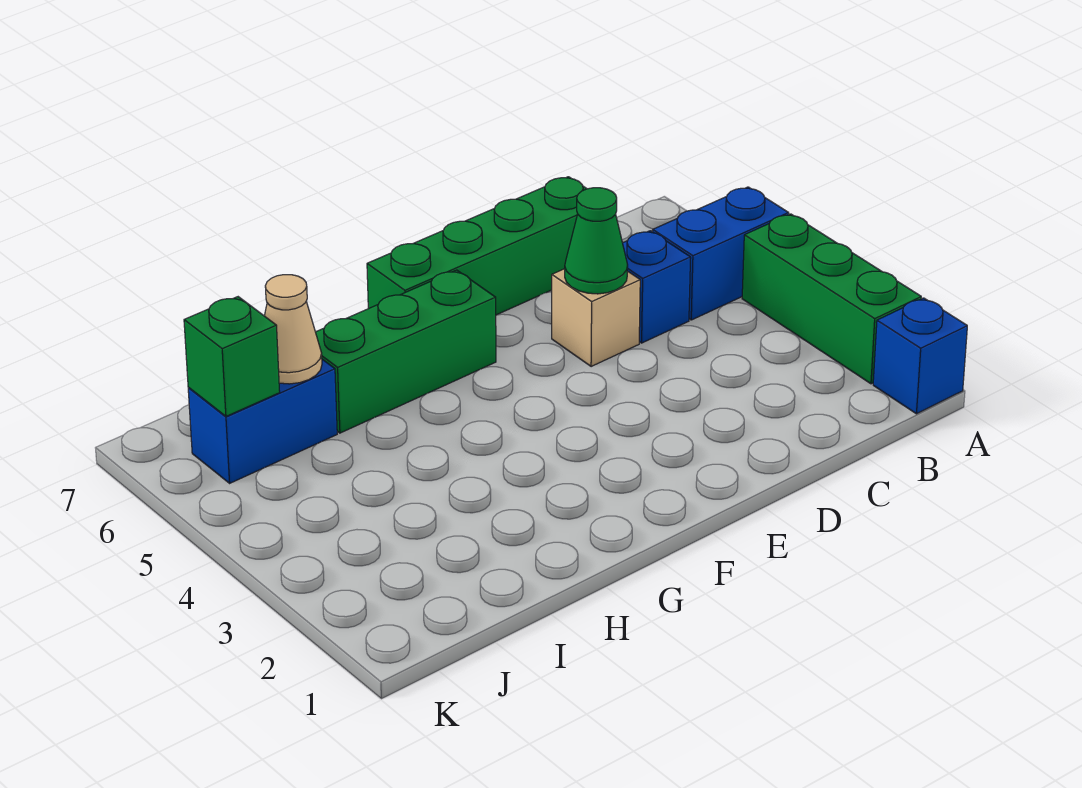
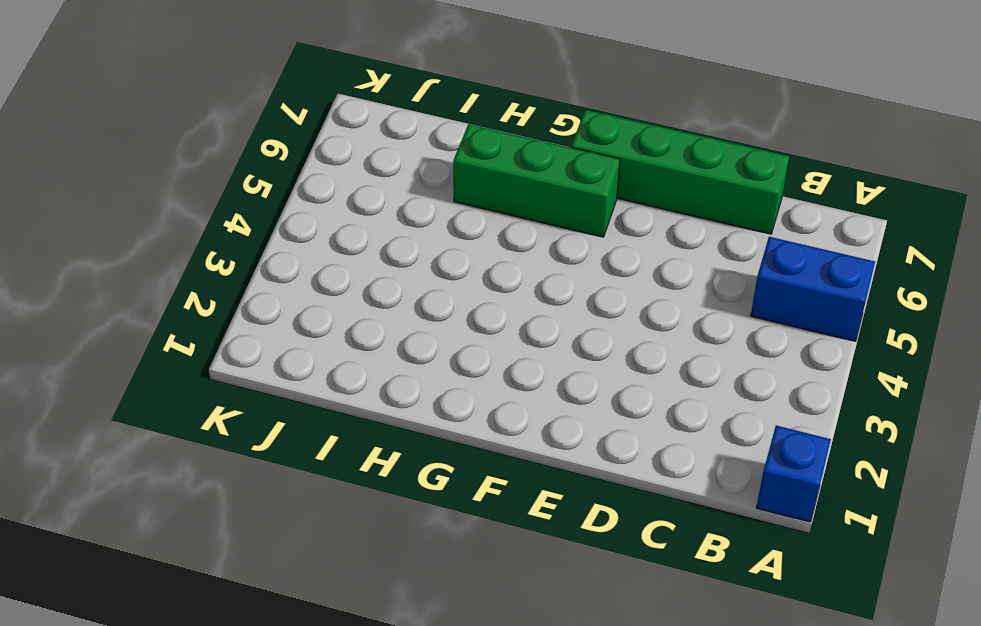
none -> green 1x3 brick [742,214,921,384]
none -> blue 1x1 brick [623,231,691,343]

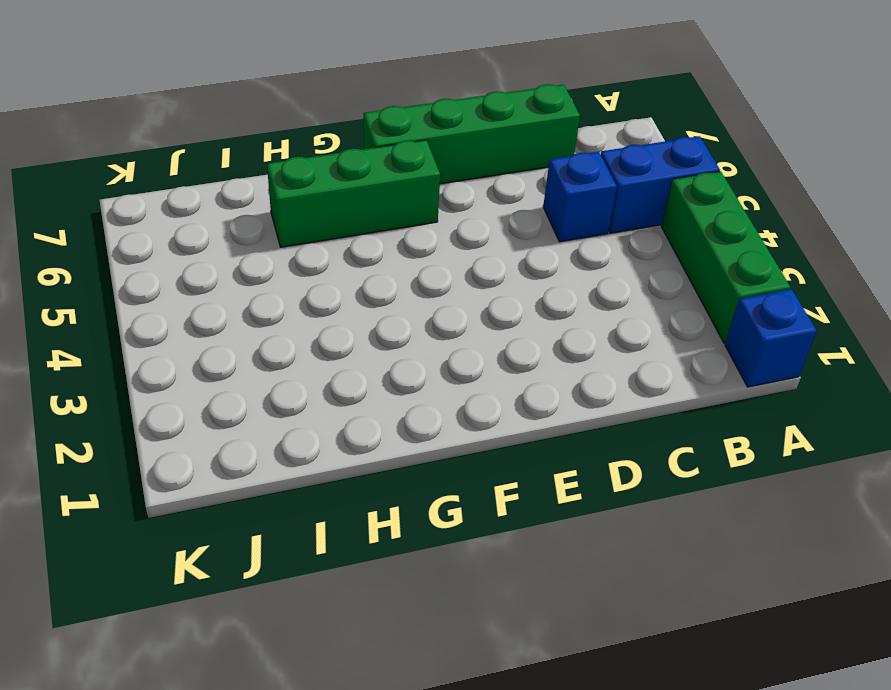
none -> tan 1x1 brick [552,269,640,367]
none -> blue 1x2 brick [188,359,337,483]

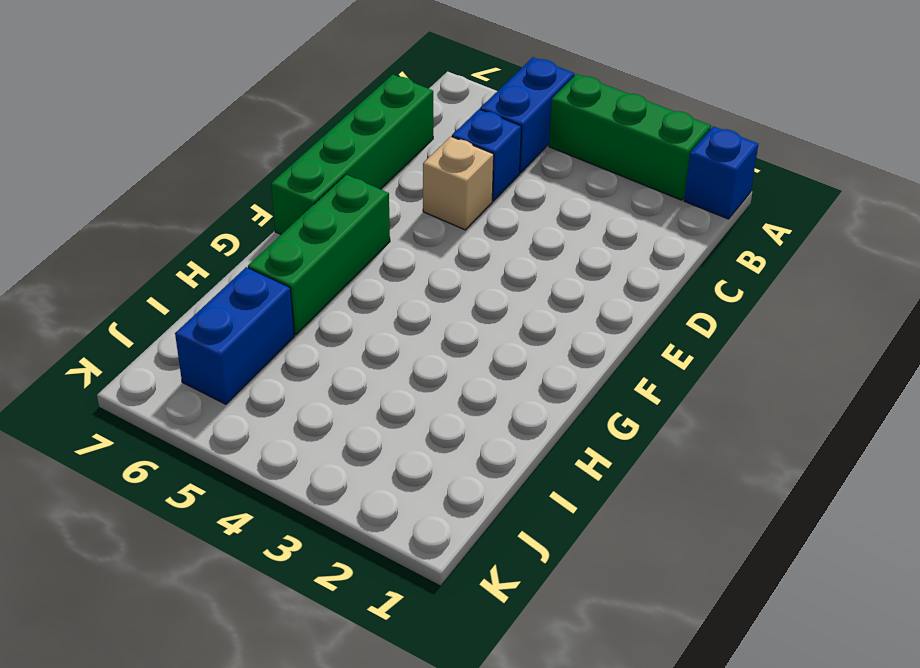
none -> green 1x1 cone [565,188,628,294]
none -> tan 1x1 cone [265,275,322,384]

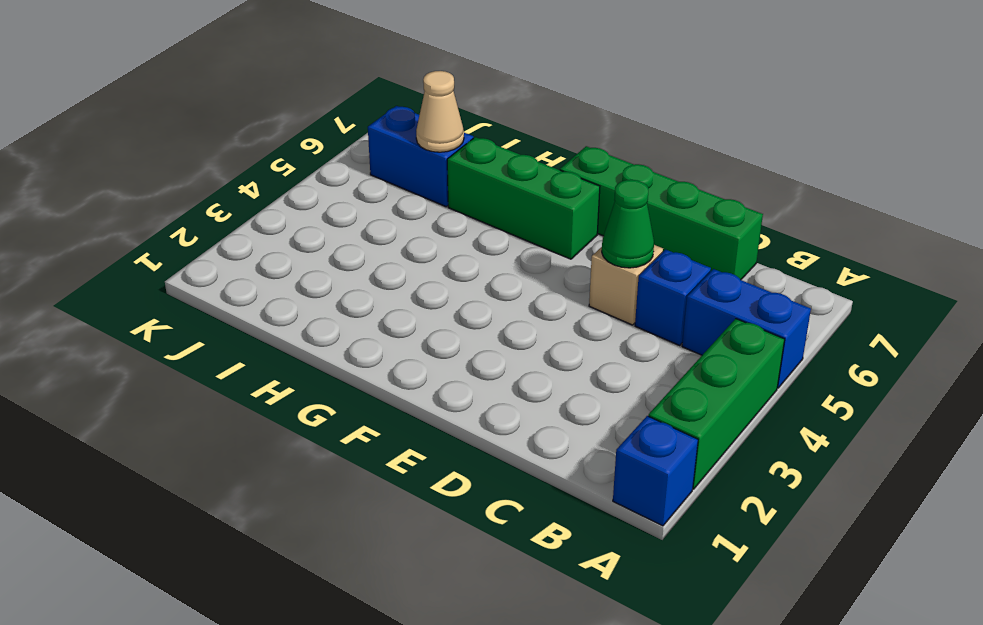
none -> green 1x1 brick [184,297,280,416]

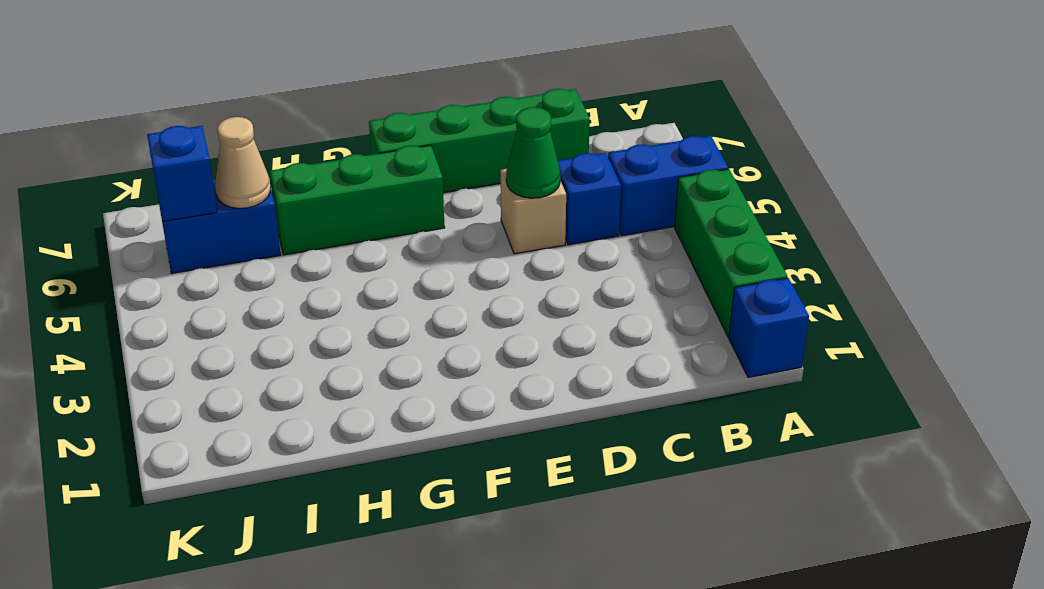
blue 1x1 brick [147,126,217,222] -> green 1x1 brick [184,297,280,416]

